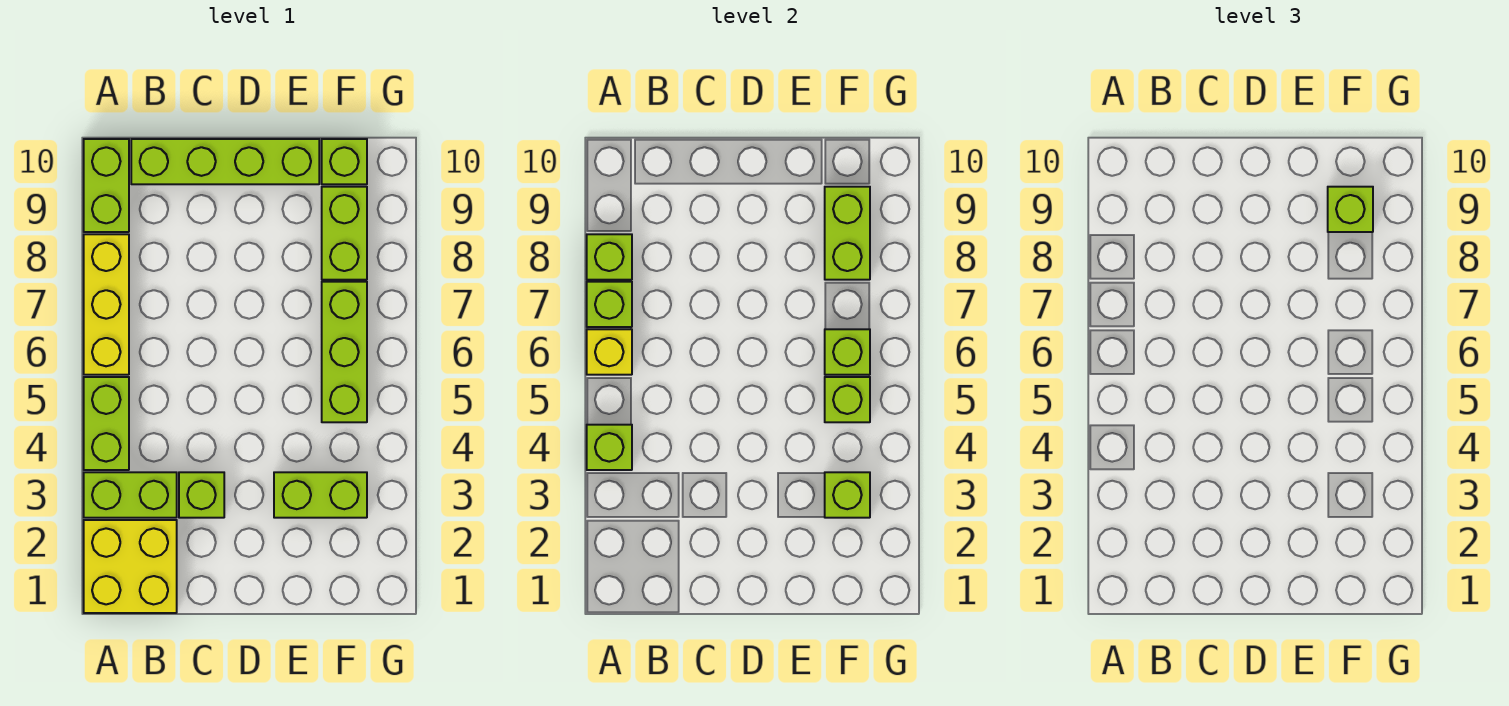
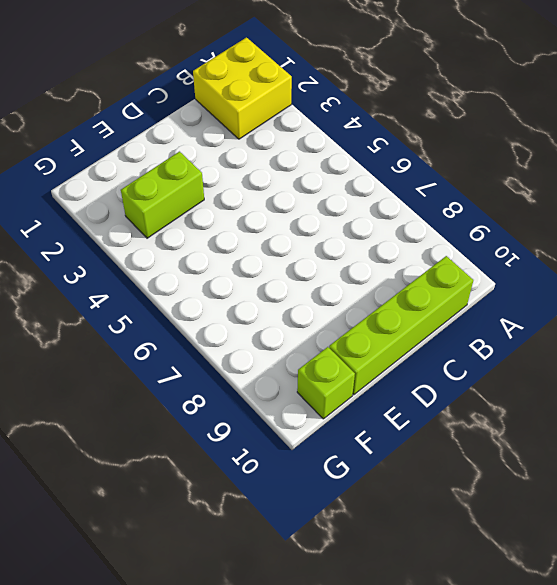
none -> lime 1x2 brick [84,472,177,518]
none -> lime 1x2 brick [84,377,129,470]
none -> yellow 1x3 brick [84,234,129,375]

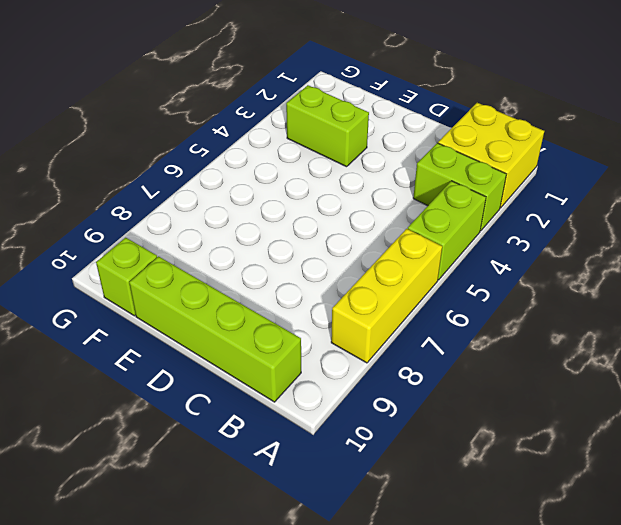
none -> lime 1x2 brick [84,139,129,232]
none -> lime 1x1 brick [179,472,224,518]
none -> lime 1x3 brick [322,282,367,422]

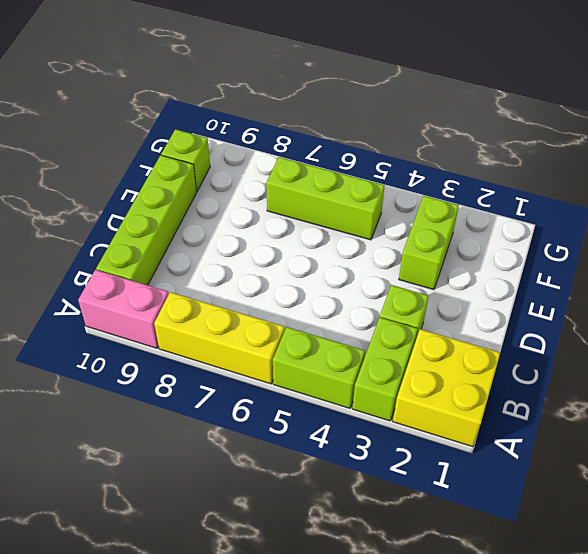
pink 1x2 brick [78,270,169,348] -> lime 1x2 brick [84,139,129,232]
none -> lime 1x2 brick [322,187,367,280]
none -> lime 1x1 brick [587,425,632,470]
none -> yellow 1x1 brick [587,329,632,375]

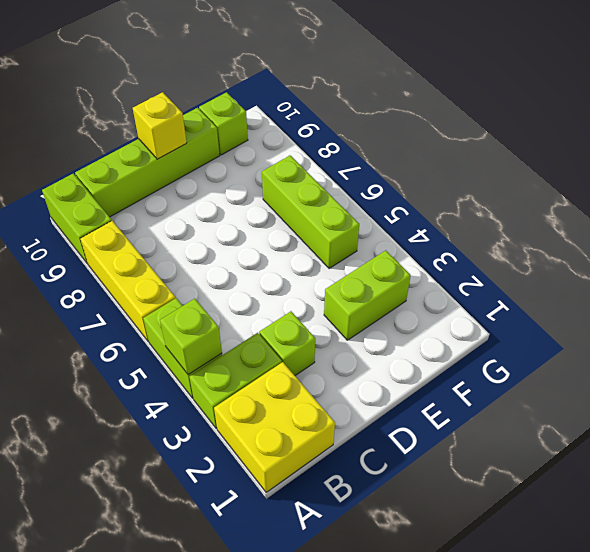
yellow 1x1 brick [133,92,187,159] -> yellow 1x1 brick moved to [587,329,632,375]
none -> lime 1x2 brick [322,187,367,280]
none -> lime 1x1 brick [587,282,632,327]
none -> lime 1x1 brick [587,234,632,280]

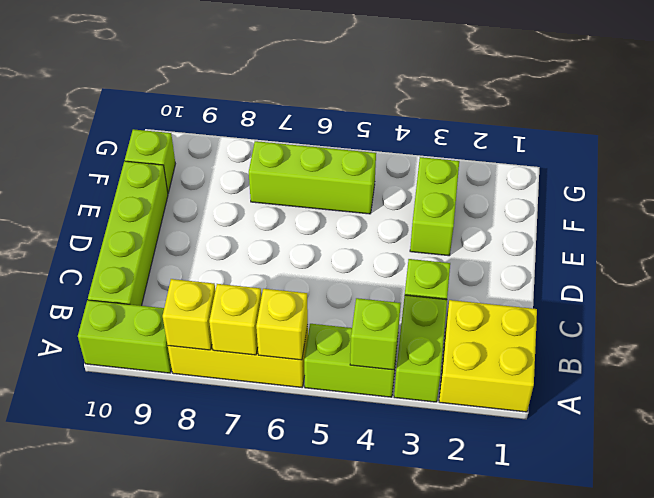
yellow 1x1 brick [209,284,261,355] -> lime 1x1 brick [587,282,632,327]
yellow 1x1 brick [163,279,215,350] -> lime 1x1 brick [587,234,632,280]
none -> lime 1x2 brick [322,187,367,280]
none -> lime 1x1 brick [825,472,870,518]
none -> lime 1x1 brick [825,377,870,422]

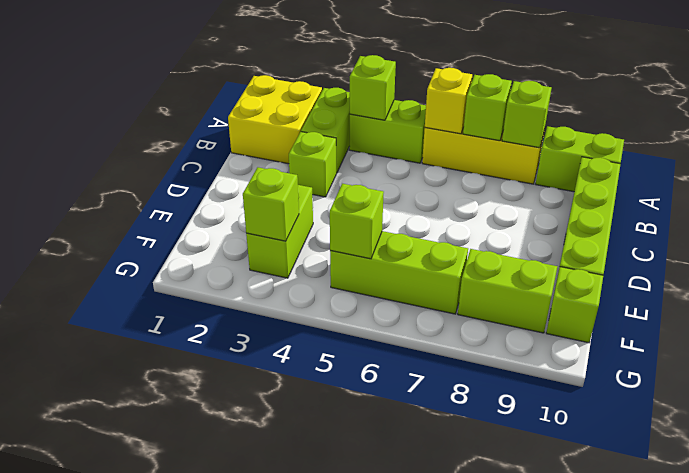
none -> lime 1x1 brick [825,329,870,375]
none -> lime 1x2 brick [825,187,870,280]
none -> lime 1x1 brick [1328,187,1373,232]

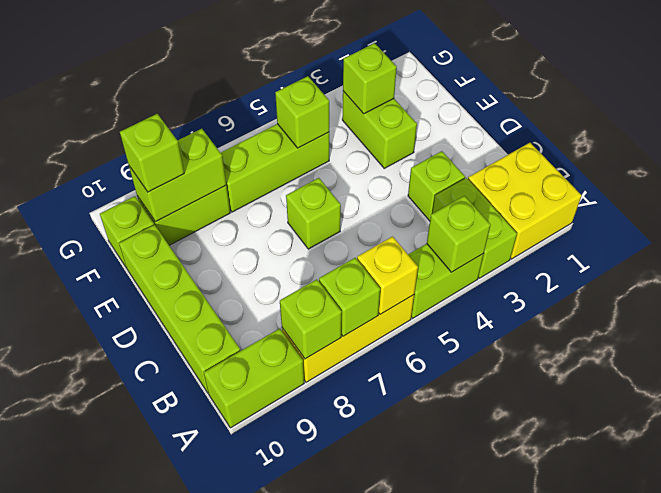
lime 1x1 brick [286,178,341,249] -> lime 1x1 brick moved to [825,329,870,375]

